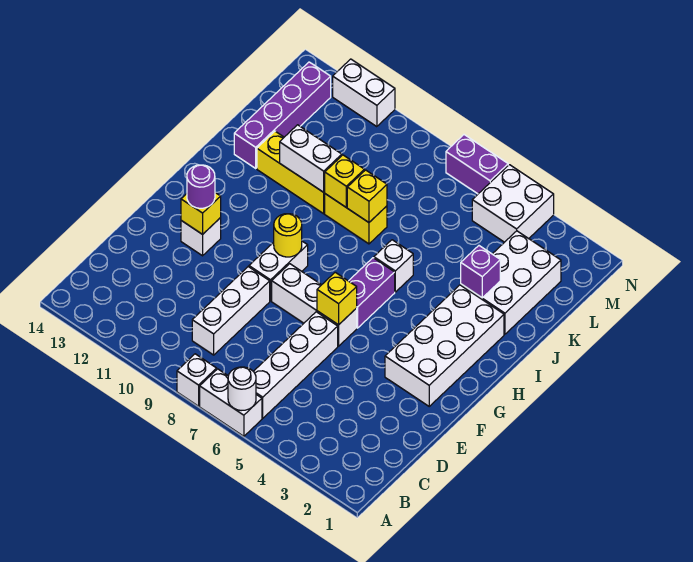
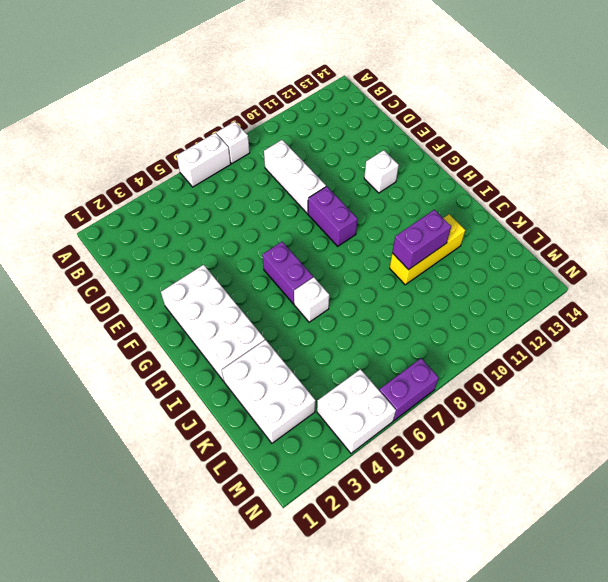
purple 1x2 brick [308,186,357,246] -> white 1x2 brick [249,241,308,301]
purple 1x2 brick [392,210,451,270] -> white 1x2 brick [280,125,342,192]
none -> white 1x4 brick [253,312,338,418]
none -> white 1x3 brick [272,264,357,346]
none -> yellow 1x2 brick [325,194,387,244]

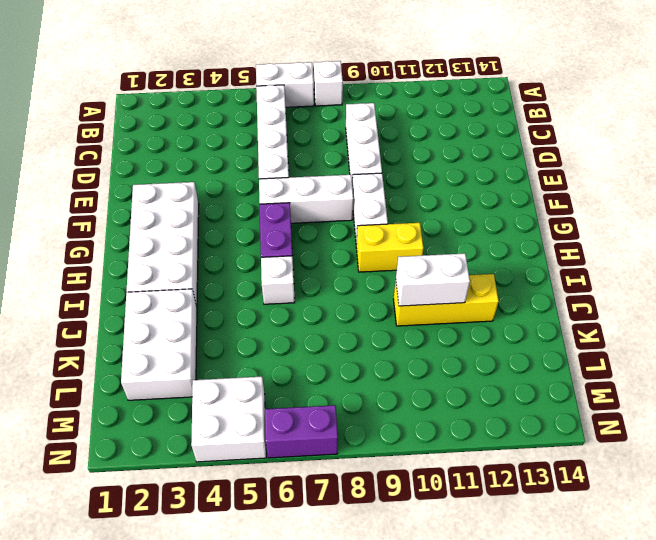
yellow 1x2 brick [356,223,423,272] -> yellow 1x2 brick moved to [325,194,387,244]
none -> white 1x1 brick [181,218,221,256]
none -> purple 1x4 brick [234,62,331,168]
none -> white 1x2 brick [333,59,395,127]

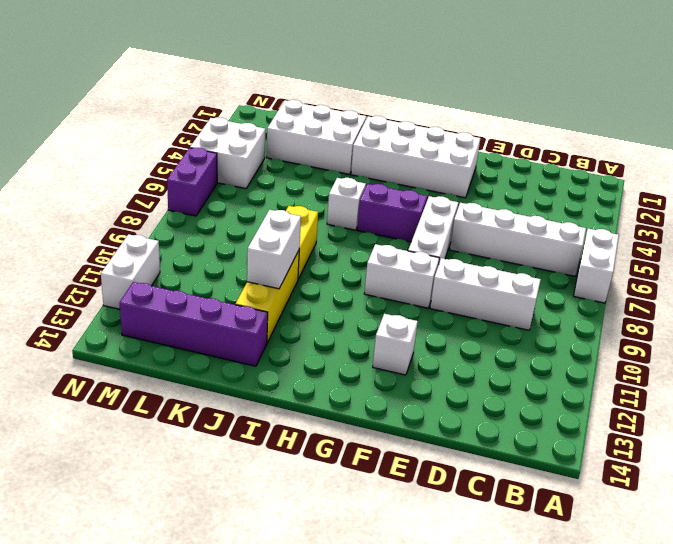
none -> white 1x1 brick [177,354,217,406]
none -> white 1x1 round brick [228,367,256,411]
none -> yellow 1x1 brick [317,272,357,325]

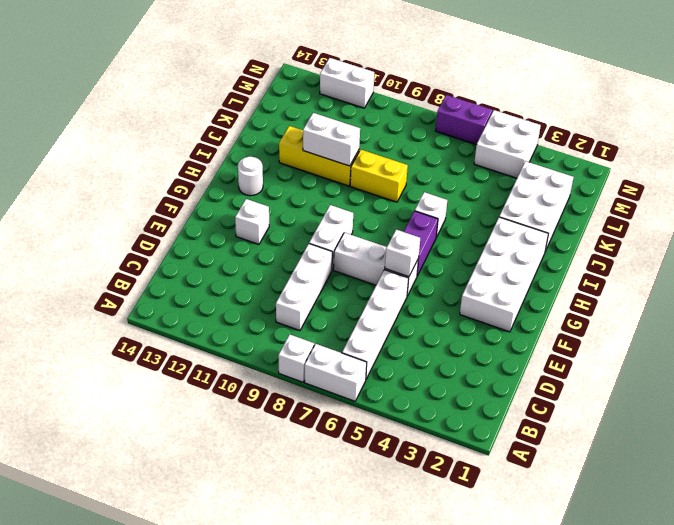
white 1x1 brick [385,230,420,277] -> yellow 1x1 brick [317,272,357,325]
white 1x1 round brick [238,157,263,196] -> white 1x1 round brick moved to [228,367,256,411]
none -> purple 1x4 brick [234,62,331,168]
none -> yellow 1x1 brick [181,193,221,234]
none -> yellow 1x1 round brick [274,214,302,257]

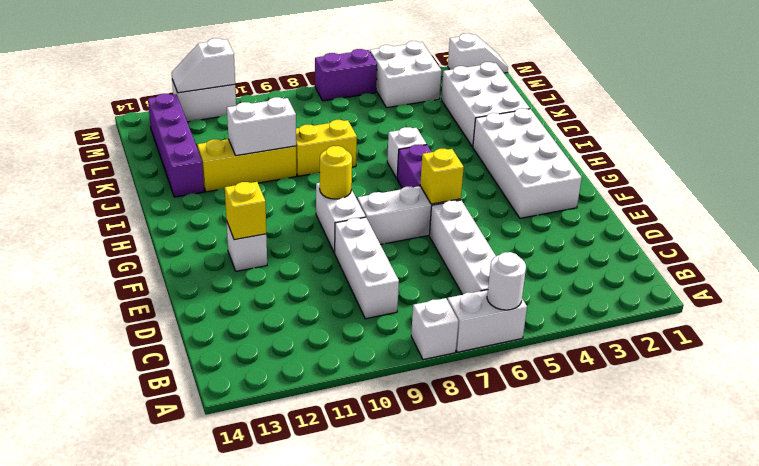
white 1x2 slope [448,33,508,73] -> none
white 1x2 slope [171,38,235,93] -> none
none -> purple 1x1 brick [461,246,500,298]
none -> yellow 1x1 brick [347,170,387,222]
none -> yellow 1x1 brick [325,155,364,207]

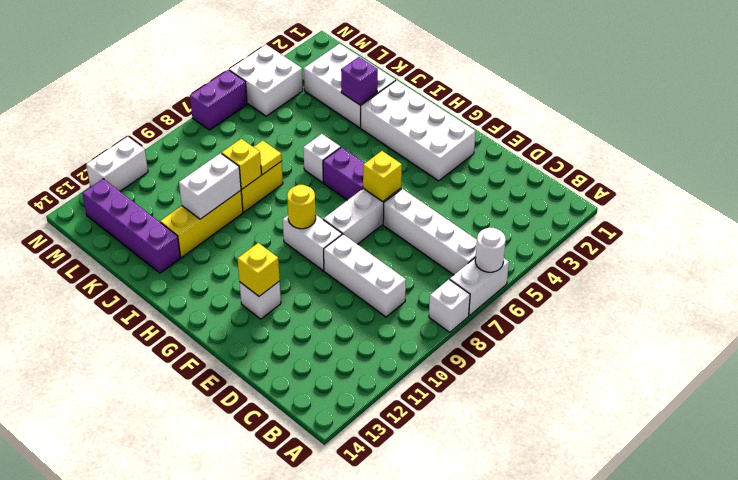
yellow 1x1 tile [254,141,282,174] -> yellow 1x1 brick [347,170,387,222]
none -> purple 1x1 round brick [187,165,215,208]

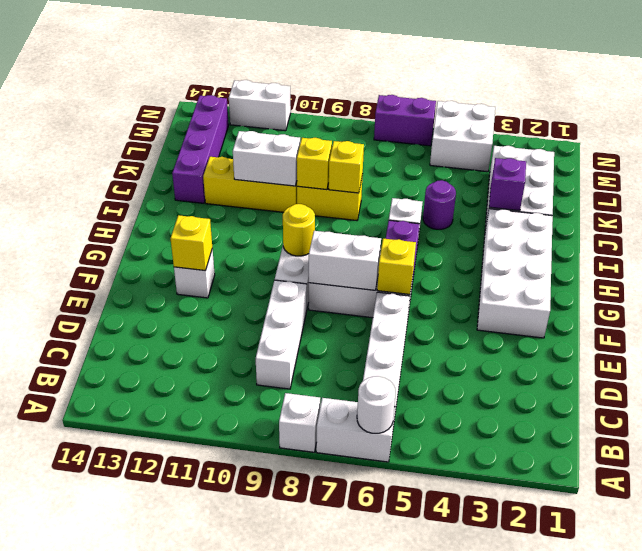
white 1x2 brick [309,231,381,290] -> none
purple 1x1 round brick [423,180,456,229] -> purple 1x1 round brick moved to [187,165,215,208]

